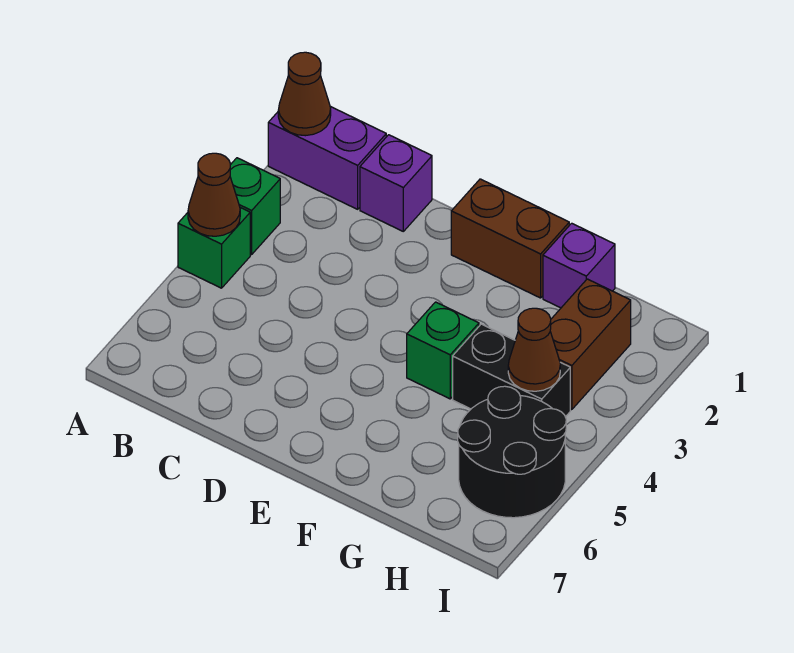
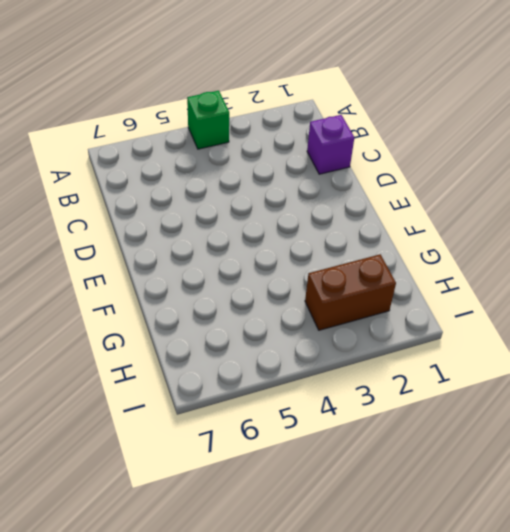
none -> purple 1x2 brick [268,106,386,209]
none -> green 1x1 brick [230,158,280,254]
none -> brown 1x2 brick [451,179,569,298]

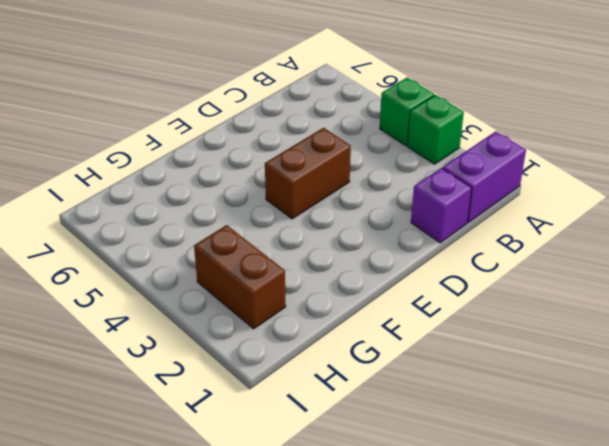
brown 1x2 brick [265,128,351,219] -> brown 1x2 brick moved to [451,179,569,298]
none -> green 1x1 brick [407,302,479,399]
none -> purple 1x1 brick [543,223,615,308]
none -> black 1x2 brick [453,324,570,417]

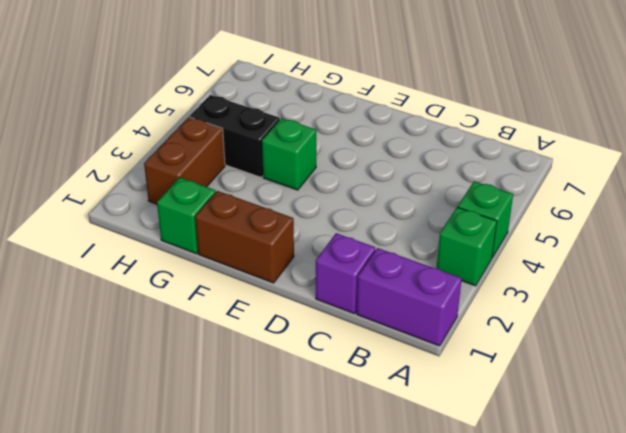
green 1x1 brick [157,178,216,254] -> purple 1x1 brick [543,223,615,308]
none -> black 2x2 round brick [458,386,566,518]
none -> brown 1x1 cone [278,52,331,136]
none -> brown 1x1 cone [188,153,240,236]

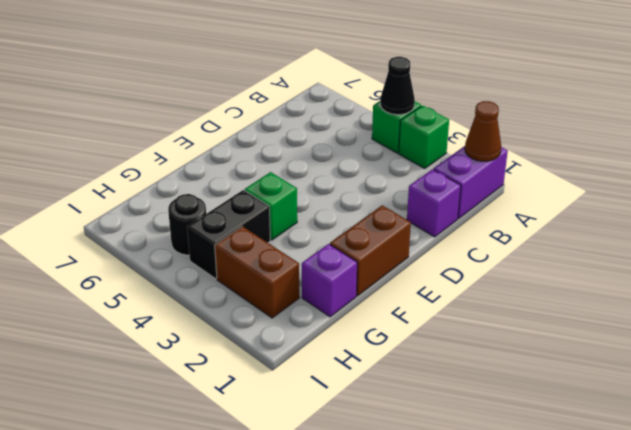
black 1x1 cone [380,57,415,115] -> brown 1x1 cone [188,153,240,236]
black 1x1 round brick [168,194,206,255] -> black 2x2 round brick [458,386,566,518]
none -> brown 1x1 cone [508,308,560,391]

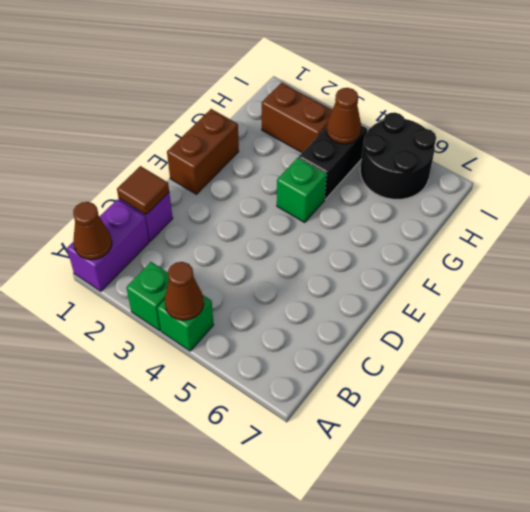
brown 1x1 tile [117,166,169,215] -> none
none -> purple 1x1 brick [543,223,615,308]

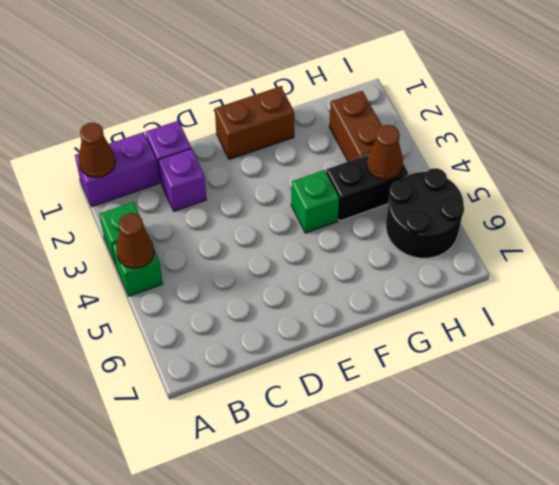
purple 1x1 brick [158,149,207,211] -> purple 1x1 brick moved to [543,223,615,308]

